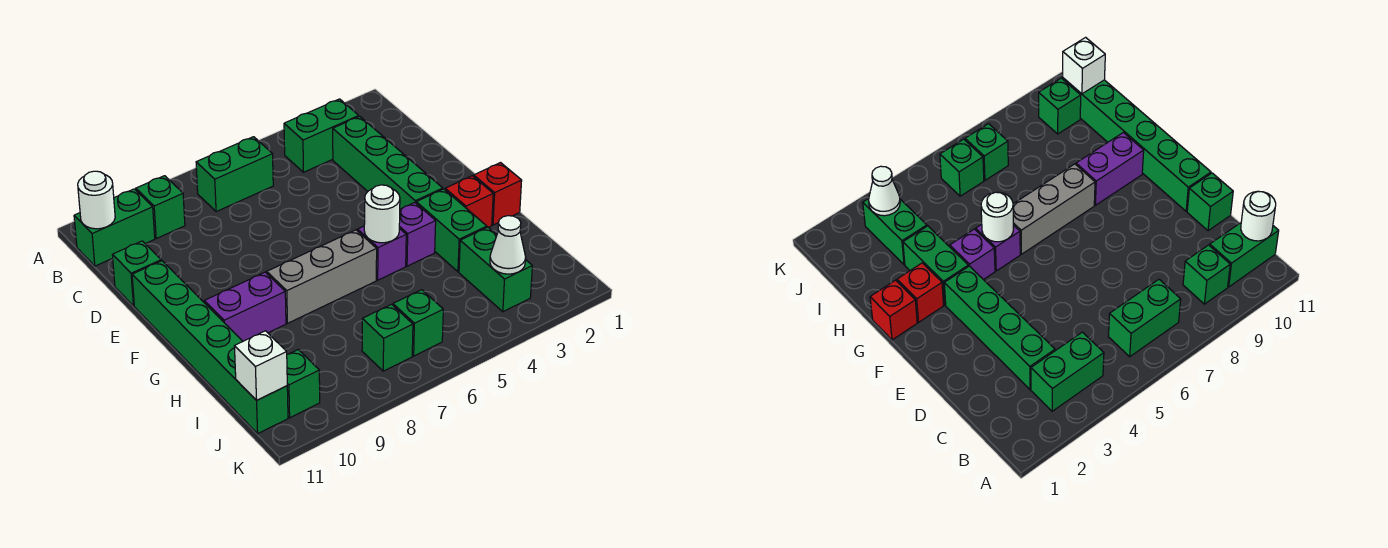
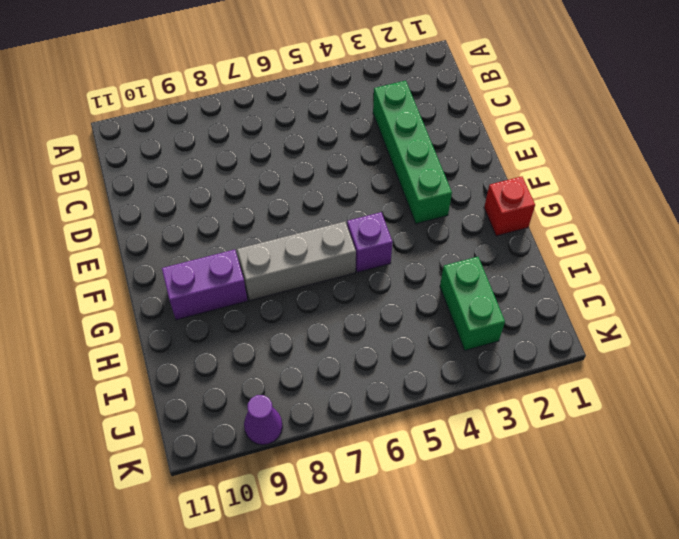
purple 1x1 cone [244,395,282,445] -> none
none -> green 1x2 brick [284,99,359,172]
none -> green 1x2 brick [196,137,273,212]
none -> green 1x1 brick [136,176,185,238]

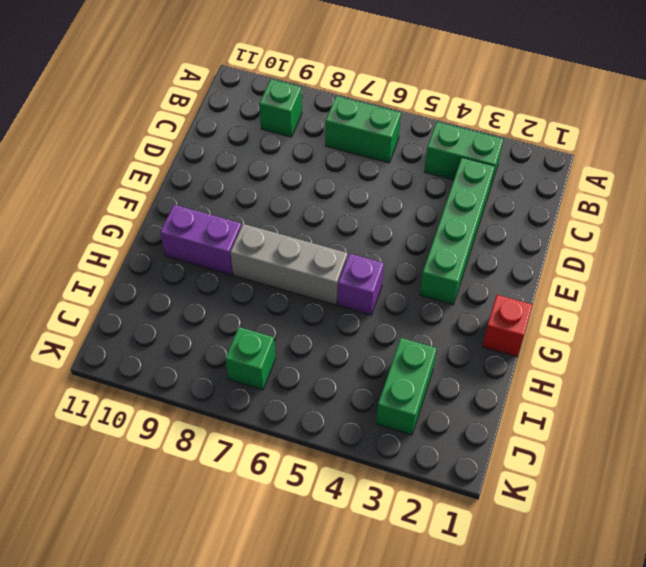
none -> green 1x2 brick [74,189,155,266]
none -> green 1x1 brick [113,241,161,306]
none -> green 1x6 brick [132,261,288,433]

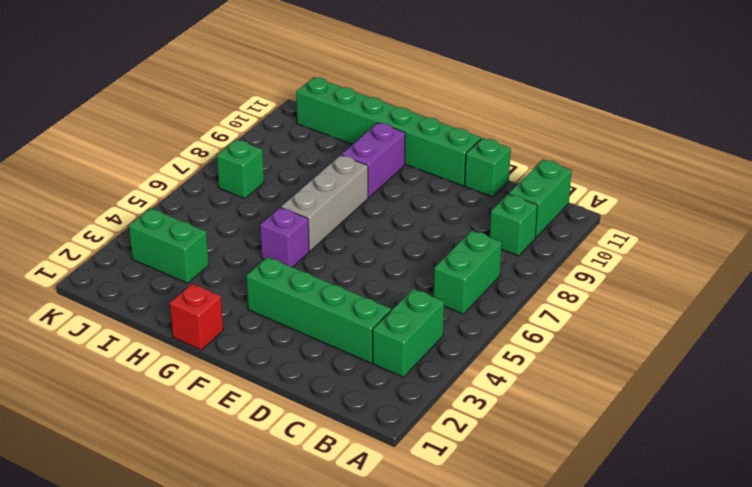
none -> red 1x1 brick [445,176,493,227]
none -> green 1x2 brick [416,189,487,272]
none -> purple 1x1 brick [399,203,436,266]

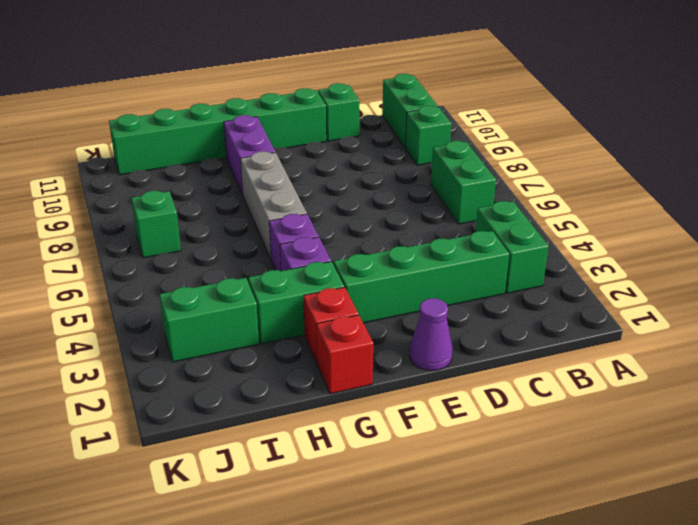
purple 1x1 cone [409,298,453,371] -> none
none -> green 1x1 brick [393,290,443,356]
none -> green 1x1 brick [287,350,320,418]
none -> white 1x1 round brick [78,171,115,229]

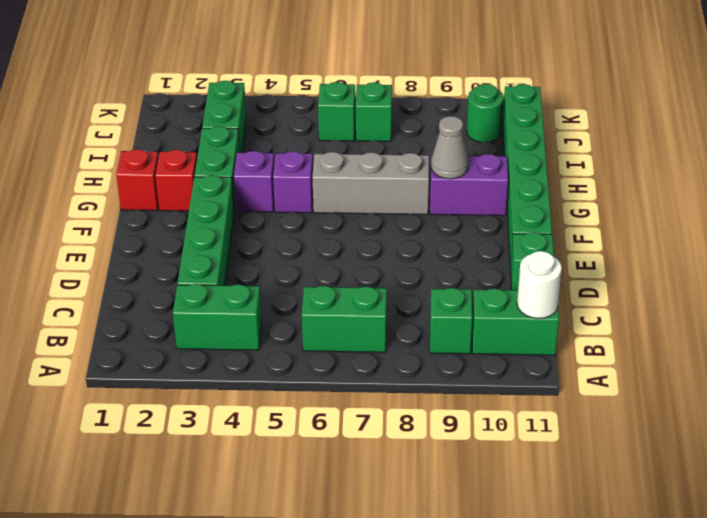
grey 1x1 cone [431,116,469,179] -> none
green 1x1 round brick [467,84,504,142] -> green 1x1 brick [287,350,320,418]
none -> white 1x1 round brick [364,185,400,243]
none -> white 1x1 cone [490,216,526,274]
none -> white 1x1 brick [234,331,287,400]

